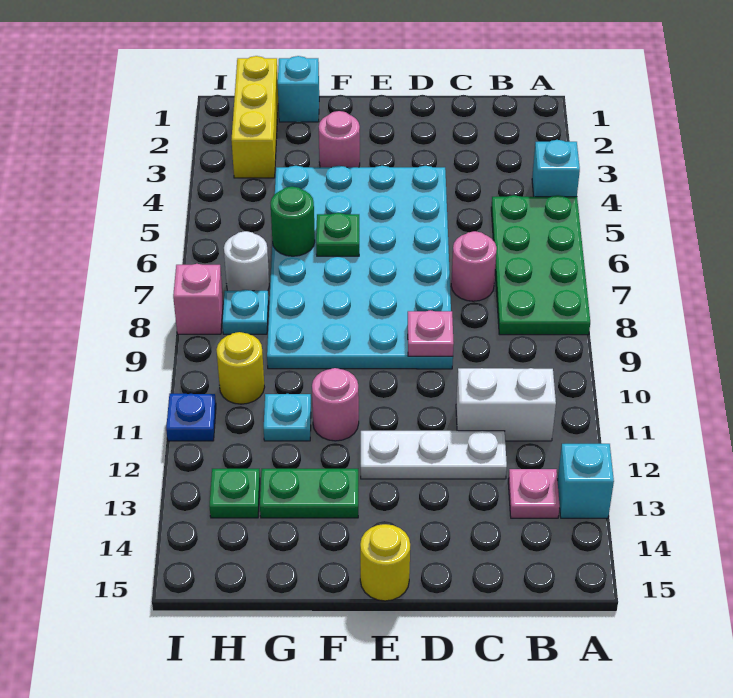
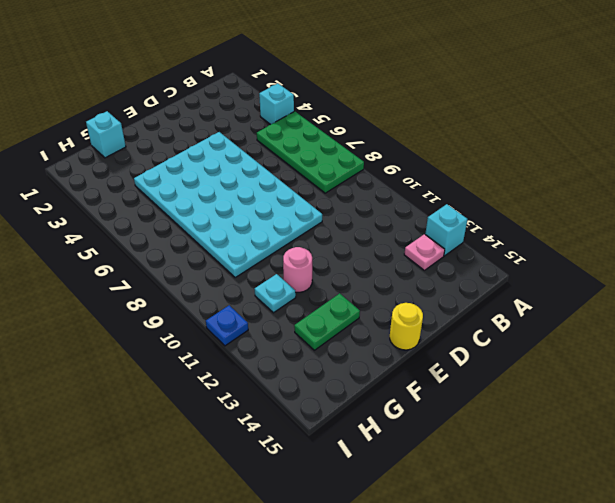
none -> white 1x2 brick [456,368,556,441]
none -> pink 1x1 round brick [451,231,497,301]
none -> white 1x3 plate [361,431,507,479]

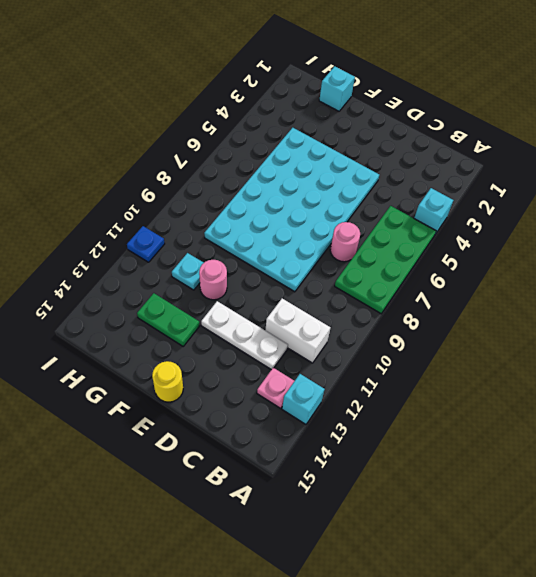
none -> pink 1x1 round brick [319,111,360,167]
none -> yellow 1x3 brick [231,56,278,178]
none -> white 1x1 round brick [224,231,269,291]

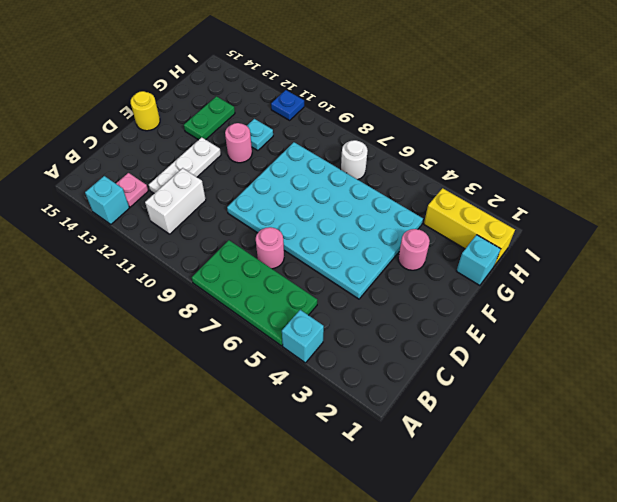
none -> cyan 1x1 plate [222,290,269,334]
none -> yellow 1x1 round brick [216,332,264,404]
none -> green 1x1 plate [209,469,260,518]

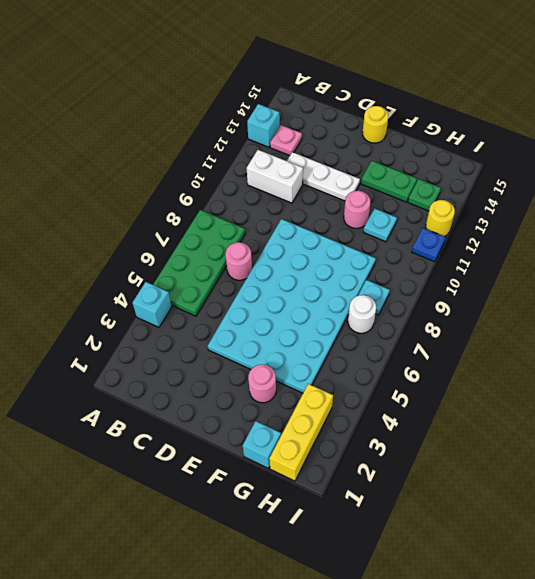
yellow 1x1 round brick [426,200,455,237] -> yellow 1x1 round brick moved to [216,332,264,404]
none -> pink 1x1 brick [173,264,223,334]
none -> pink 1x1 plate [408,310,454,356]
none -> green 1x1 plate [316,213,359,256]

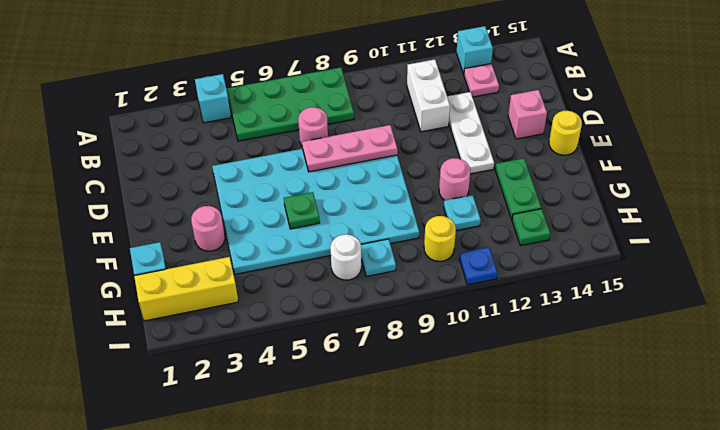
pink 1x3 plate [302,125,397,172] -> pink 1x1 plate [408,310,454,356]
pink 1x1 brick [508,90,547,139] -> pink 1x1 brick moved to [173,264,223,334]
none -> green 1x1 round brick [271,186,315,256]

